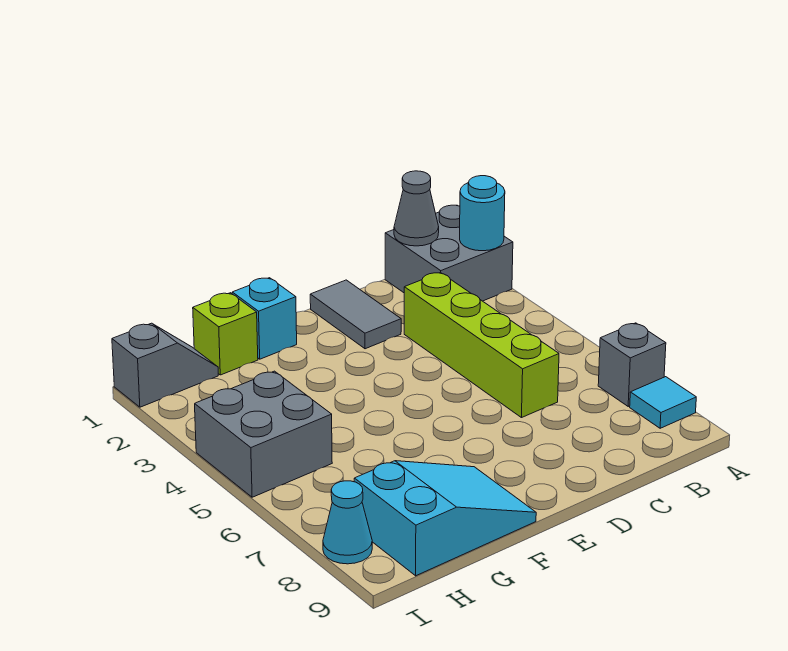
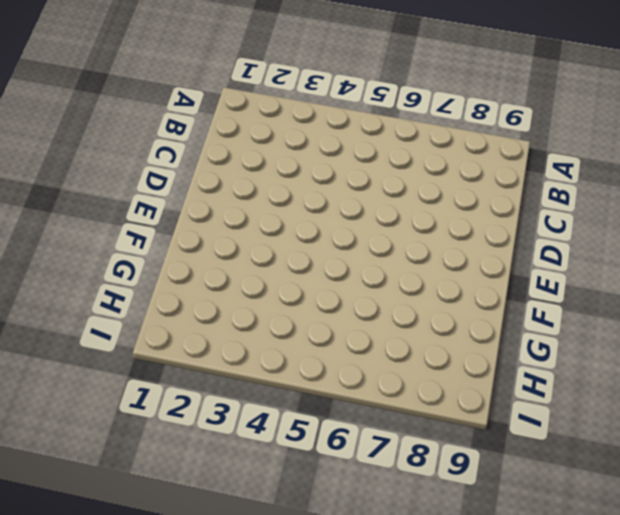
none -> grey 2x2 brick [385,205,513,301]
none -> grey 1x1 brick [598,323,666,406]
none -> cyan 1x1 tile [630,377,696,428]

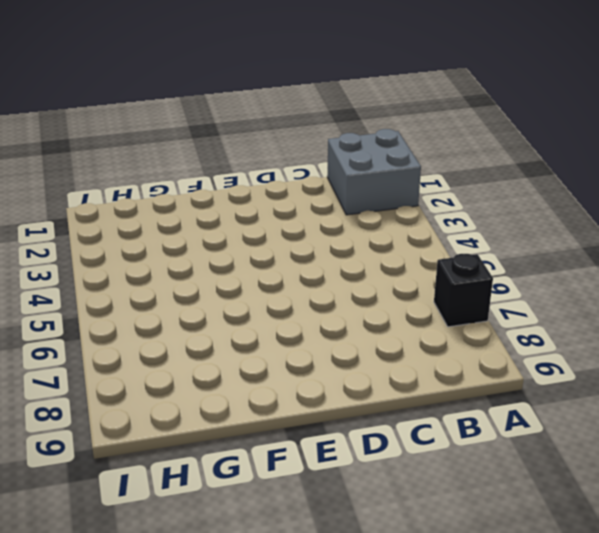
black 1x1 brick [434,254,493,327] -> grey 1x1 brick [598,323,666,406]
none -> cyan 1x1 tile [630,377,696,428]
none -> lime 1x4 brick [404,272,559,418]
none -> grey 1x2 tile [310,280,401,349]

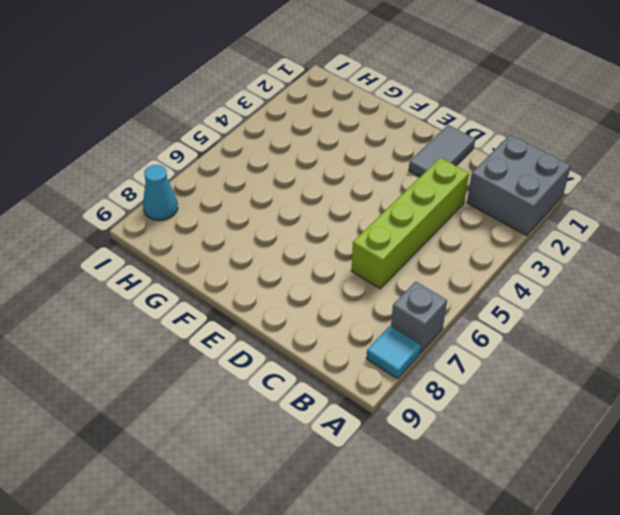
none -> cyan 1x1 brick [232,278,297,359]
none -> cyan 2x3 slope [354,461,536,576]
none -> lime 1x1 brick [193,293,258,375]

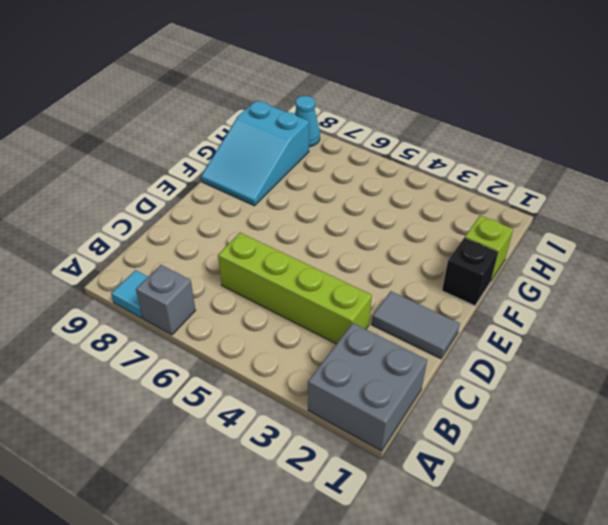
black 1x1 brick [442,238,498,306] -> cyan 1x1 brick [232,278,297,359]
none -> grey 1x2 slope [112,323,218,407]
none -> grey 2x2 brick [195,371,332,497]
none -> cyan 1x1 round brick [460,176,505,251]

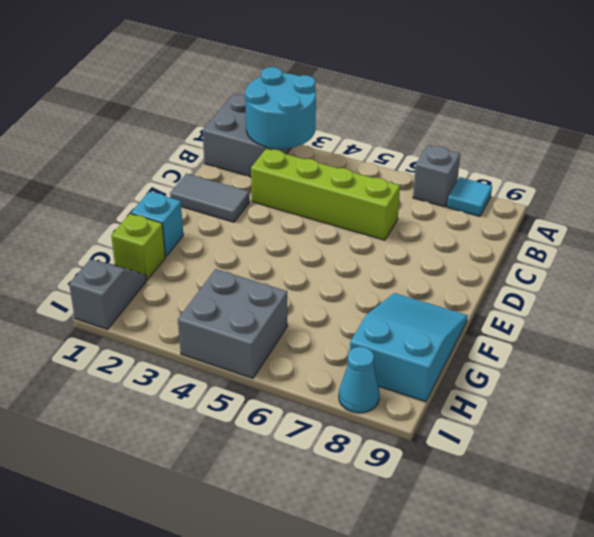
cyan 2x2 round brick [245,67,316,149] -> cyan 1x1 round brick [460,176,505,251]
none -> grey 1x1 cone [394,171,439,246]

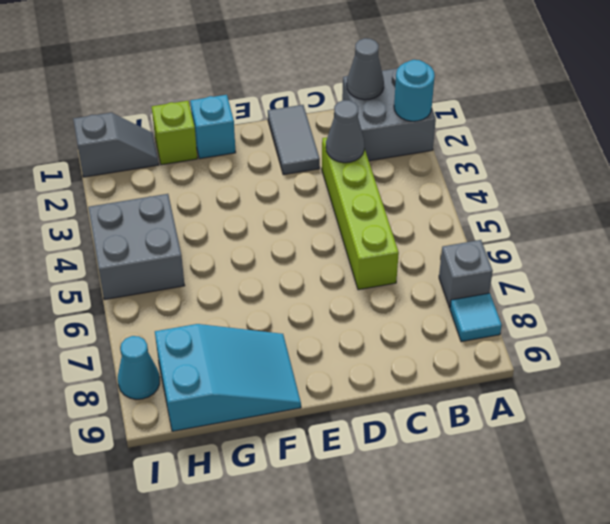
grey 1x1 cone [326,100,364,163] -> none

